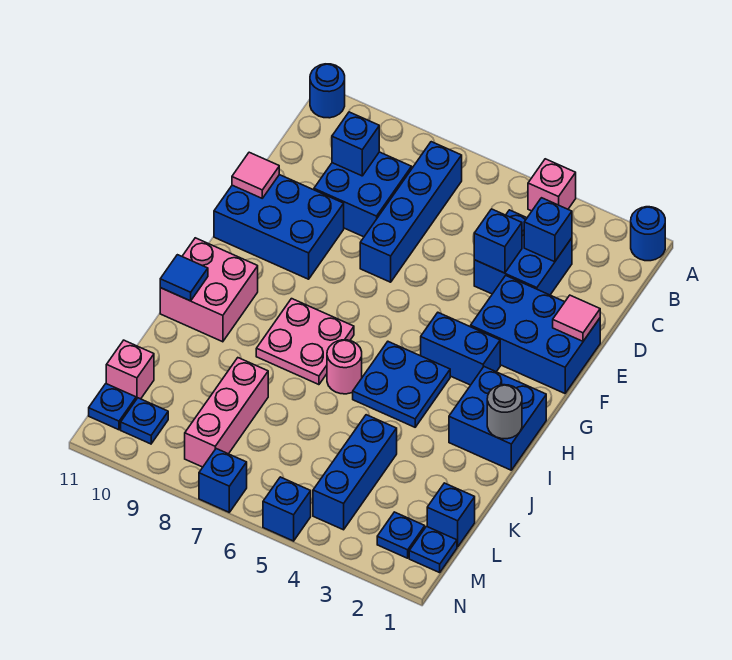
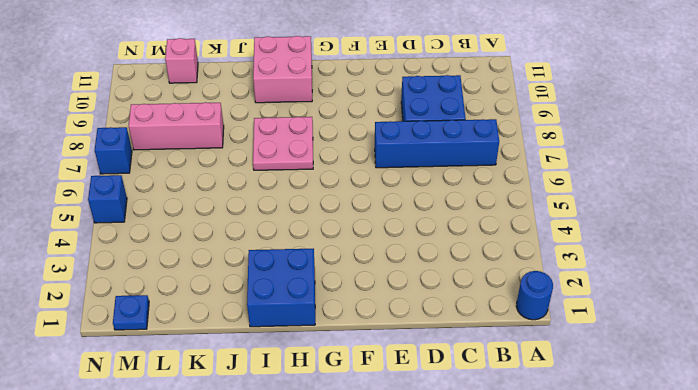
none -> pink 1x1 brick [528,159,576,211]
none -> blue 1x1 round brick [310,64,345,118]
none -> blue 2x2 brick [474,210,572,295]
none -> blue 2x3 brick [471,276,600,393]

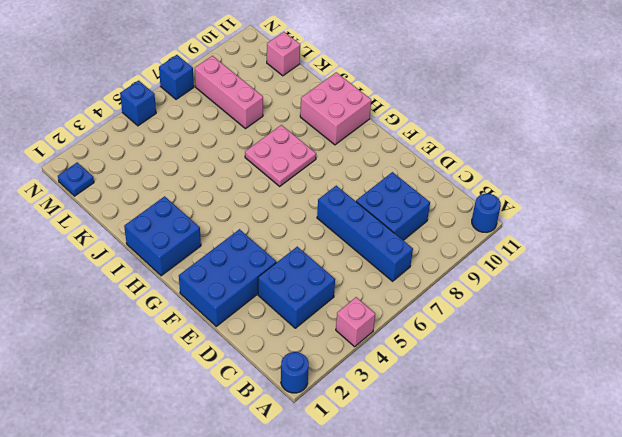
none -> blue 2x3 brick [214,175,344,279]
none -> blue 1x2 brick [421,313,500,385]
none -> blue 2x2 plate [353,342,450,427]
none -> pink 1x1 round brick [327,340,362,394]

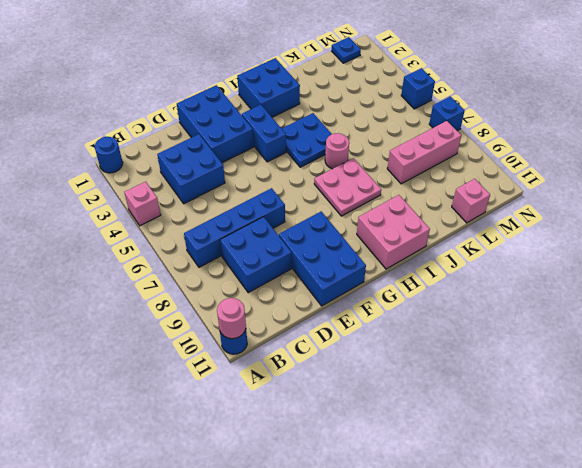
pink 1x1 round brick [217,298,246,339] -> none
none -> blue 1x3 brick [313,415,397,530]
none -> blue 1x1 brick [427,483,475,547]
none -> blue 1x1 plate [377,512,425,558]
none -> blue 1x1 plate [121,398,168,444]

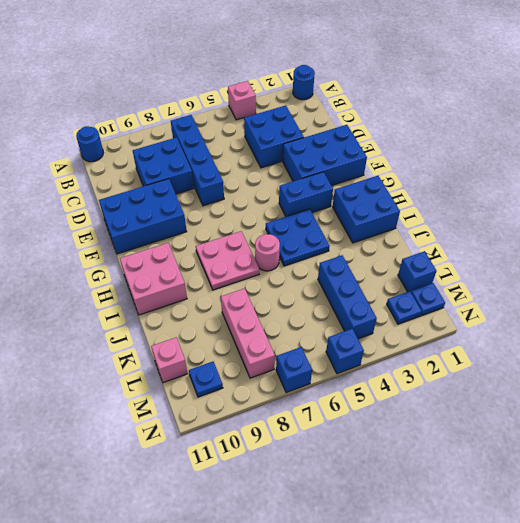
none -> blue 1x1 plate [89,384,136,430]
none -> blue 1x1 brick [524,198,572,262]
none -> blue 1x1 brick [332,112,379,176]
none -> blue 1x1 brick [474,209,522,273]

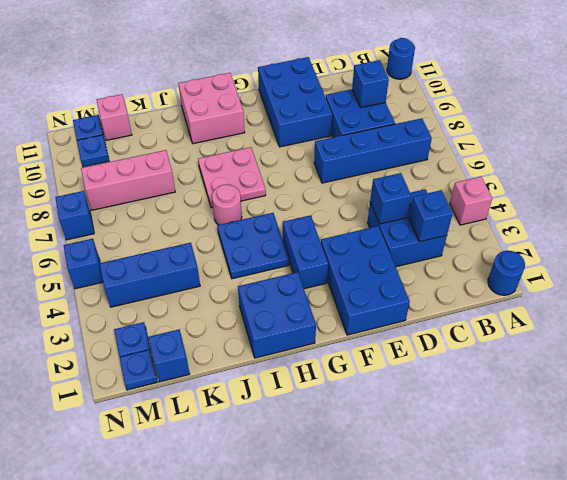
none -> pink 1x1 tile [553,295,600,341]
none -> pink 1x1 tile [232,152,279,198]
none -> grey 1x1 round brick [487,385,522,439]
none -> blue 1x1 tile [160,255,208,301]

